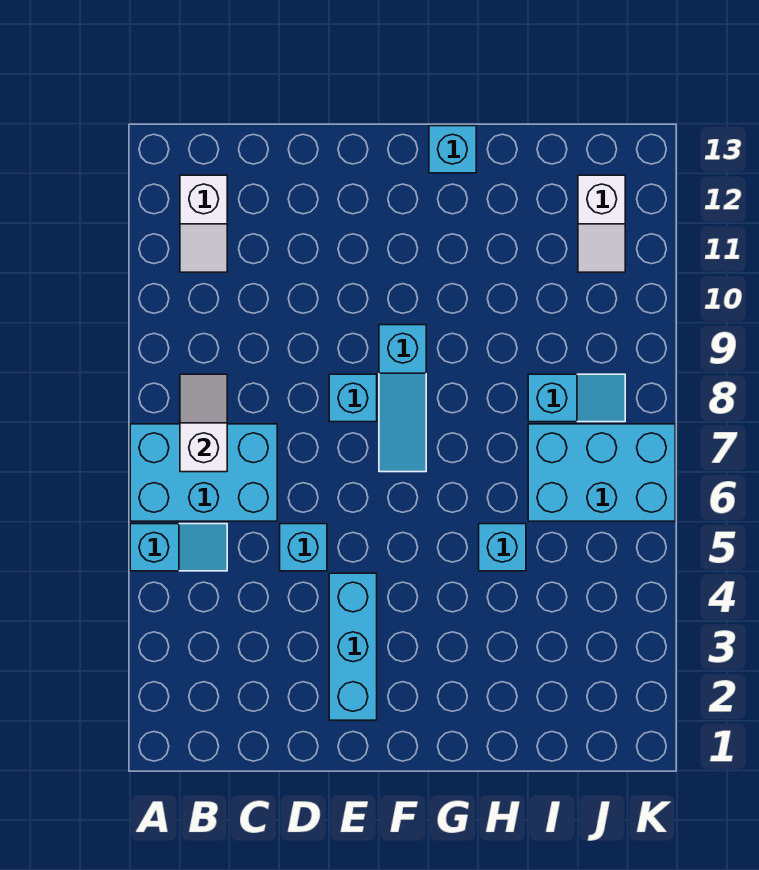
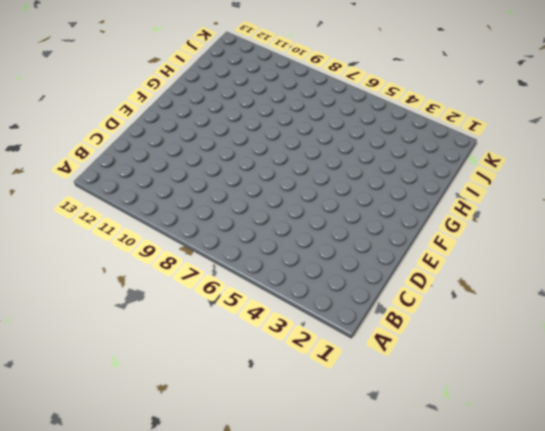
none -> cyan 1x2 slope [130,524,227,571]
none -> cyan 2x3 brick [130,424,277,521]
none -> white 1x2 slope [180,175,227,272]

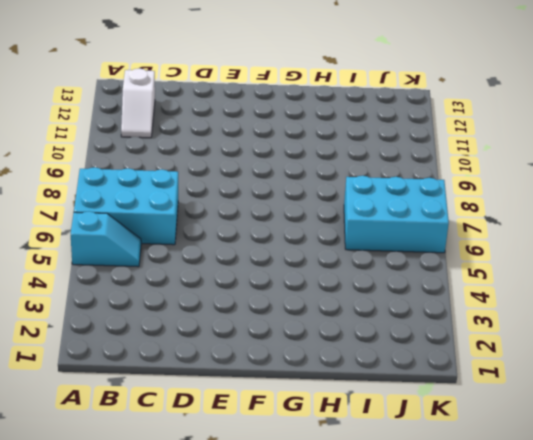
none -> cyan 1x1 brick [280,524,327,571]
none -> cyan 1x3 brick [329,573,377,720]
none -> cyan 1x1 brick [329,374,377,422]

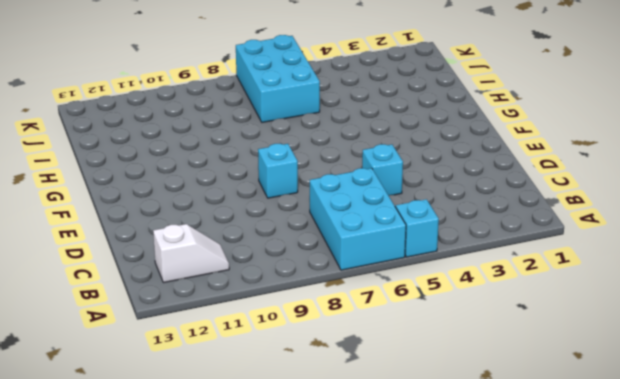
none -> cyan 1x3 brick [329,573,377,720]
none -> cyan 1x3 slope [379,325,426,472]
none -> cyan 1x1 brick [429,126,476,173]

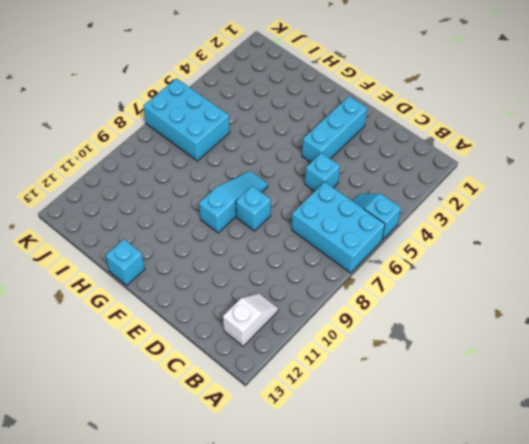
none -> cyan 1x1 brick [479,524,526,571]
none -> cyan 1x2 slope [528,374,625,422]
none -> white 1x2 slope [578,175,625,272]

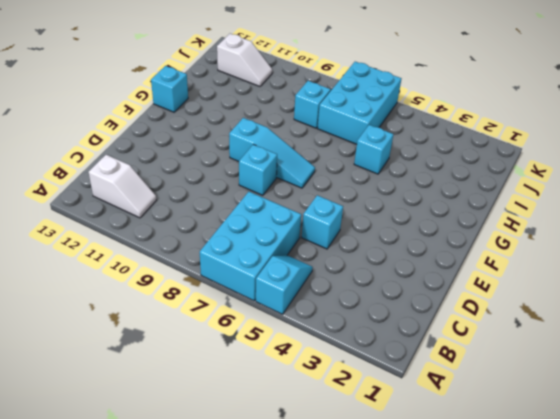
none -> cyan 1x3 brick [329,573,377,720]
none -> white 1x2 slope [180,374,227,472]

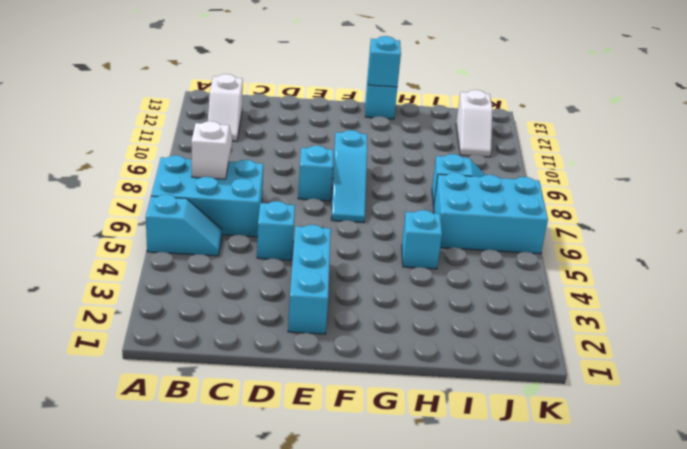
cyan 1x1 brick [368,36,401,87] -> none

